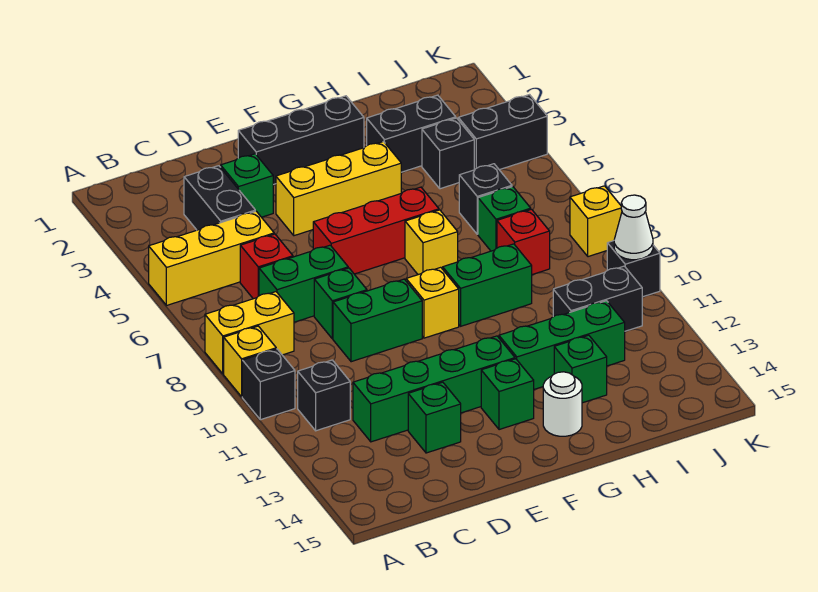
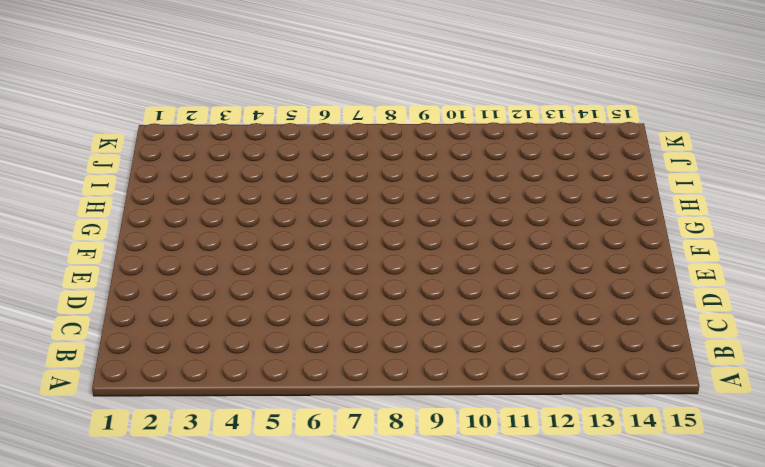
none -> yellow 1x3 brick [149,211,274,306]
none -> yellow 1x2 brick [205,292,294,374]
none -> yellow 1x1 brick [224,326,276,397]
none -> black 1x1 brick [242,349,295,420]

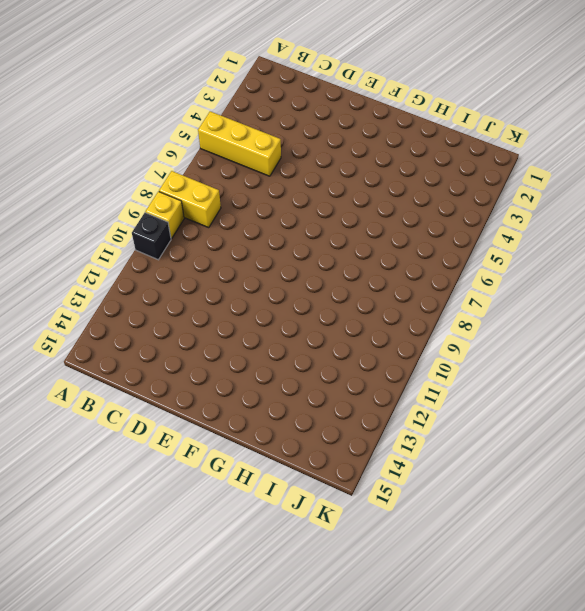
none -> black 1x1 brick [298,360,350,431]
none -> black 1x2 brick [184,166,255,230]
none -> red 1x1 brick [240,234,293,299]
none -> green 1x2 brick [259,245,348,322]

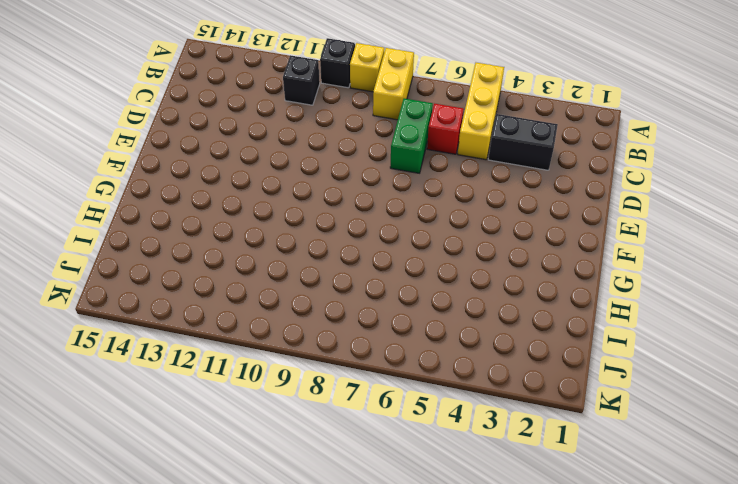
none -> green 1x4 brick [353,336,515,442]
none -> green 1x1 brick [221,154,273,217]
none -> green 1x1 brick [314,268,367,339]
none -> green 1x2 brick [333,279,422,362]

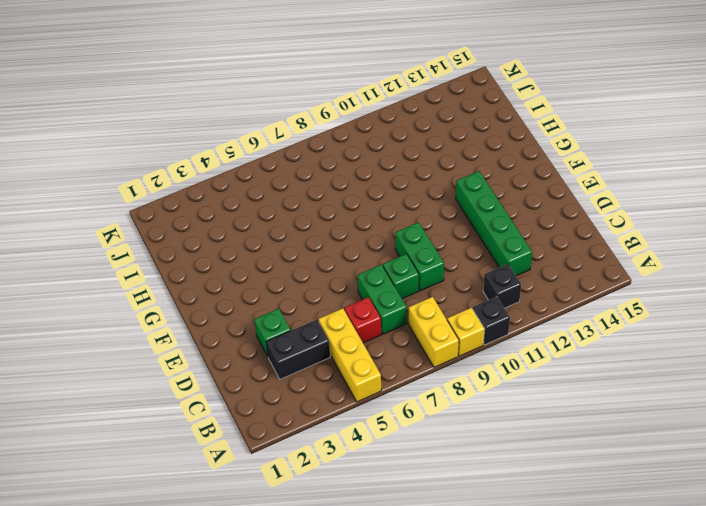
none -> green 1x1 brick [408,382,461,453]
none -> black 1x3 brick [238,96,364,185]
none -> yellow 1x3 brick [276,142,401,236]
none -> red 1x3 brick [313,187,439,274]

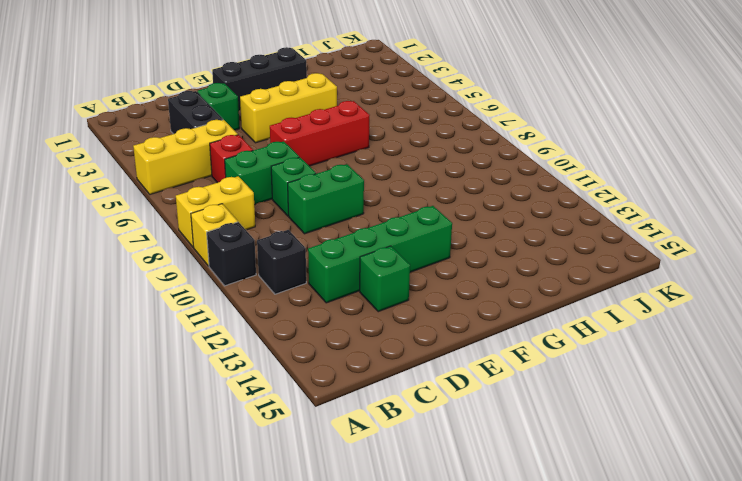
none -> yellow 1x1 brick [406,267,459,338]
none -> green 1x1 brick [481,359,534,430]
none -> yellow 1x1 brick [405,210,458,275]
none -> green 1x2 brick [443,244,532,326]

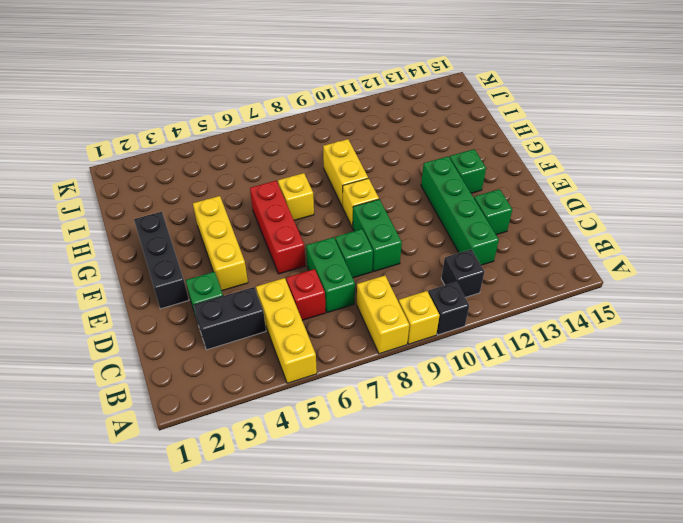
yellow 1x2 brick [323,139,368,207] -> green 1x2 brick [443,244,532,326]
none -> green 1x3 brick [499,301,625,389]
none -> white 1x1 round brick [543,372,582,436]
none -> black 1x2 brick [367,95,456,172]
none -> green 1x1 brick [554,335,607,403]

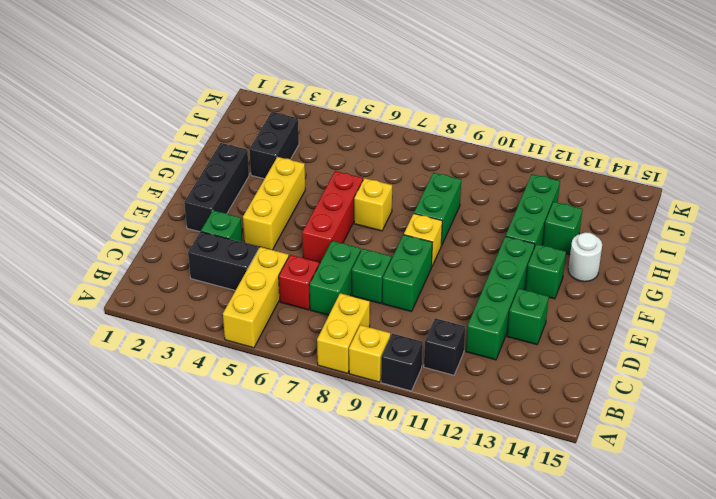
none -> black 1x1 brick [422,118,474,189]
none -> black 1x1 brick [459,164,512,234]
none -> green 1x1 brick [478,187,531,251]
none -> red 1x1 brick [497,209,550,275]

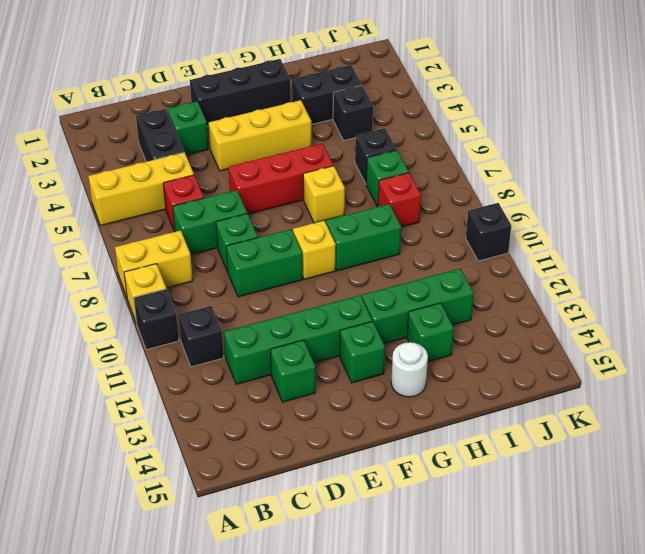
none -> black 1x2 brick [553,266,642,331]
none -> black 1x2 brick [458,95,547,170]
none -> yellow 1x1 brick [570,186,622,257]
none -> white 1x1 cone [614,195,653,260]

